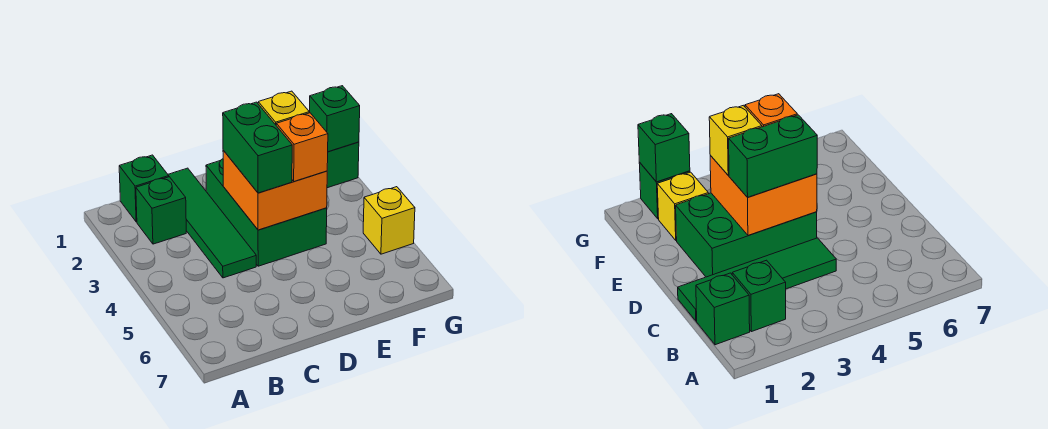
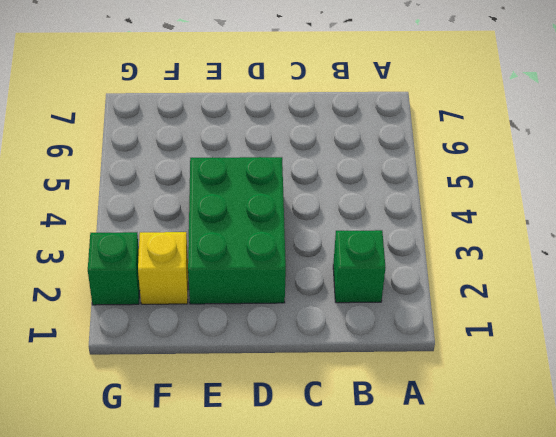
none -> green 1x1 brick [119,155,169,222]
none -> green 1x4 tile [168,168,256,278]
none -> yellow 1x1 brick [363,187,415,254]

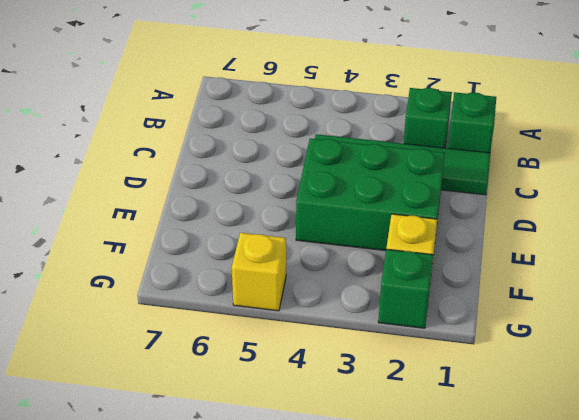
none -> orange 2x2 brick [223,150,327,230]
none -> green 1x1 brick [310,86,360,152]
none -> green 1x2 brick [223,102,292,193]

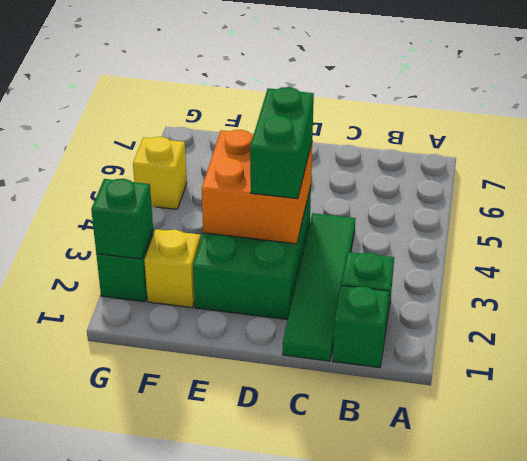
none -> yellow 1x1 brick [258,91,309,125]
none -> orange 1x1 brick [276,113,328,182]

